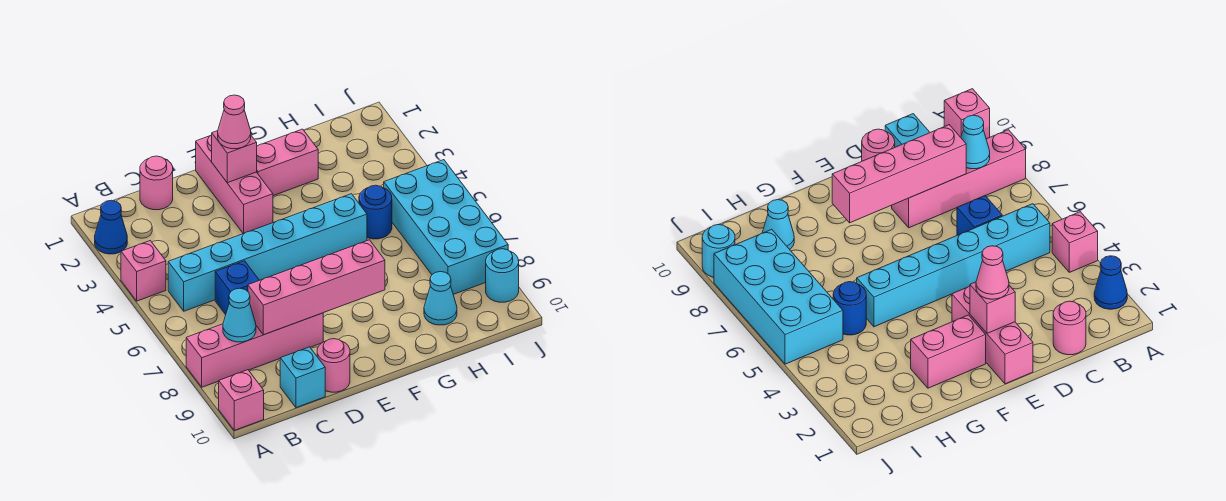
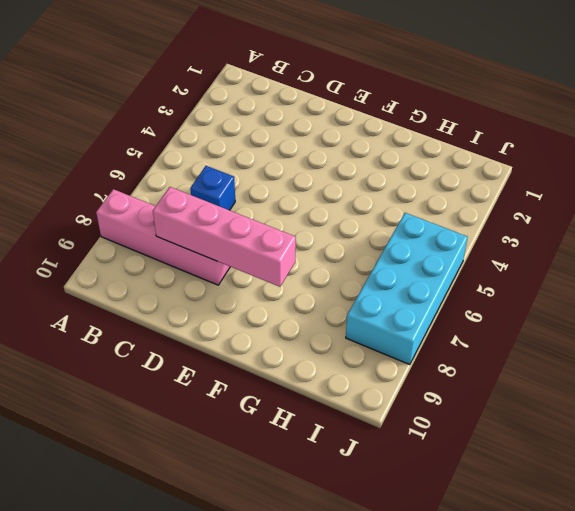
none -> blue 1x1 cone [95,200,127,254]
none -> pink 1x1 brick [121,241,166,301]
none -> pink 1x1 brick [219,370,264,430]

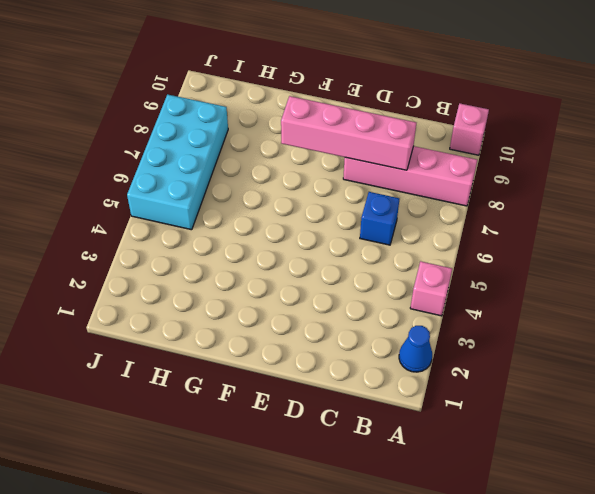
none -> cyan 1x6 brick [168,194,367,311]
none -> pink 1x1 round brick [140,156,173,210]
none -> cyan 1x1 brick [280,347,325,408]

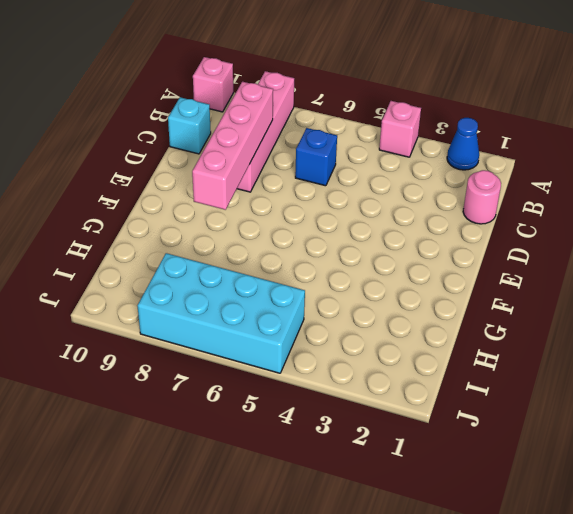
none -> cyan 1x6 brick [168,194,367,311]
none -> pink 1x1 round brick [317,339,350,392]
none -> pink 1x3 brick [196,135,273,234]

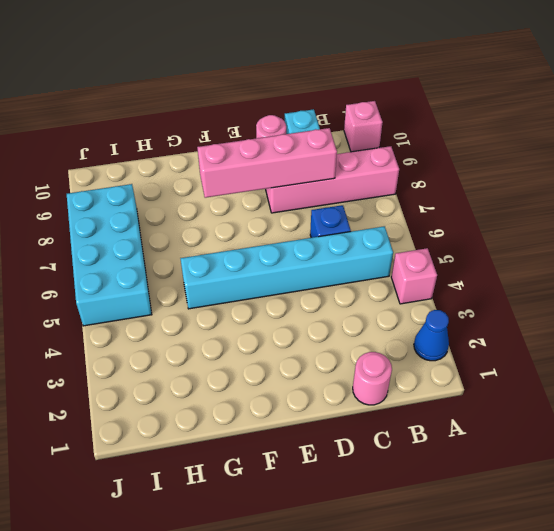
none -> pink 1x3 brick [196,135,273,234]
none -> pink 1x2 brick [257,129,318,196]
none -> blue 1x1 round brick [359,185,392,239]

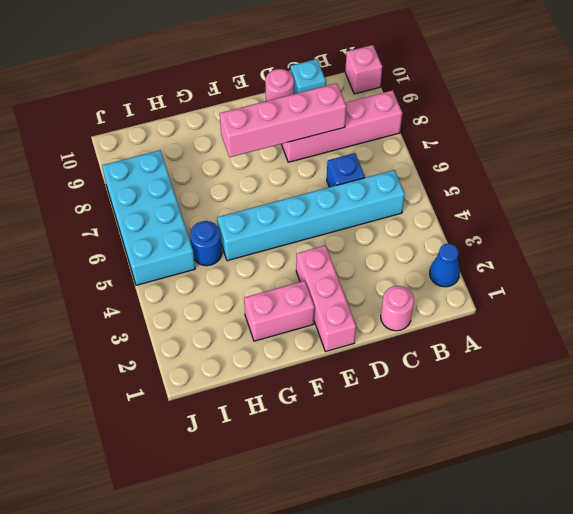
none -> pink 1x1 brick [121,241,166,301]
none -> cyan 1x1 cone [424,272,457,325]
none -> cyan 1x1 round brick [486,249,519,302]

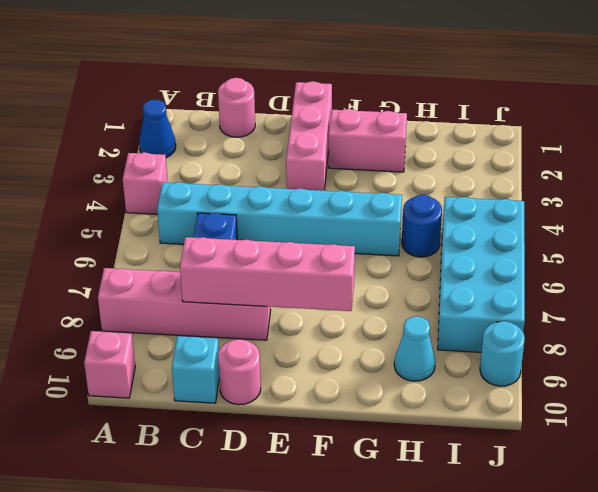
none -> cyan 1x1 cone [223,288,256,342]
none -> pink 1x1 brick [212,131,257,183]
none -> pink 1x1 cone [218,95,251,149]

